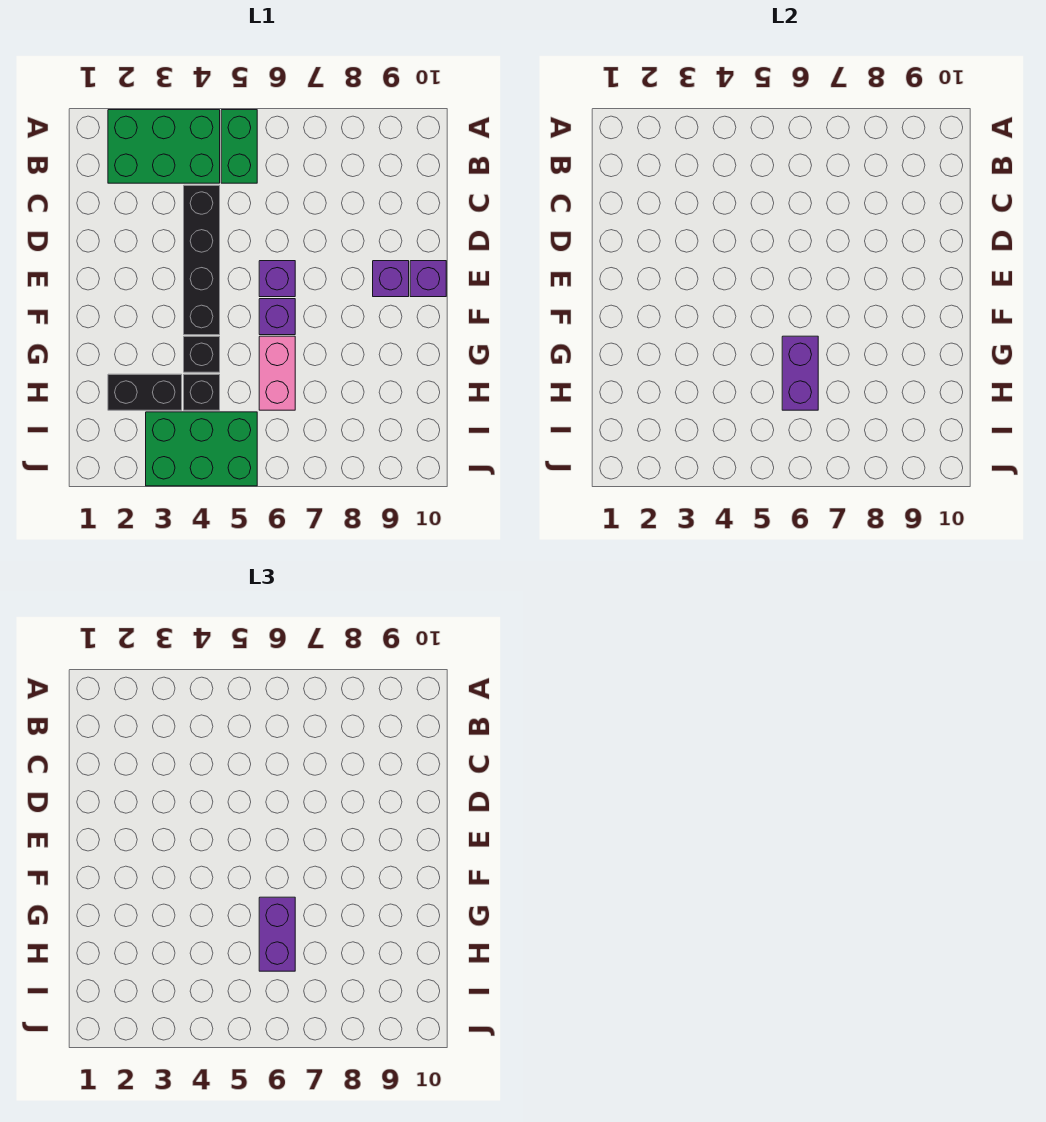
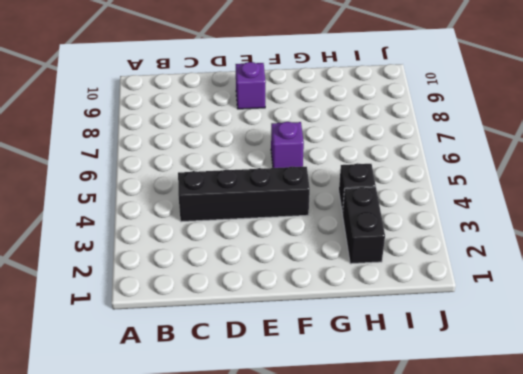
none -> green 2x3 brick [108,110,220,183]
none -> green 1x2 brick [221,110,257,183]
none -> purple 1x1 brick [259,261,295,297]

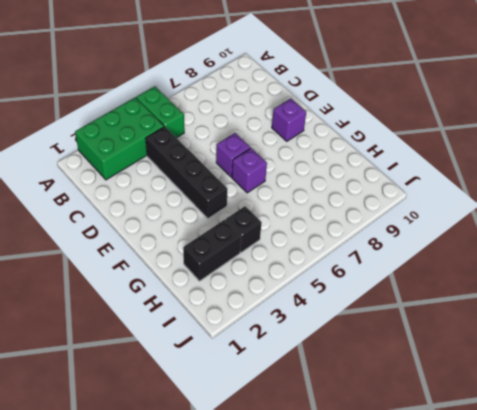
none -> purple 1x1 brick [410,261,446,297]
none -> black 1x1 brick [184,336,220,372]
none -> pink 1x2 brick [259,336,295,410]

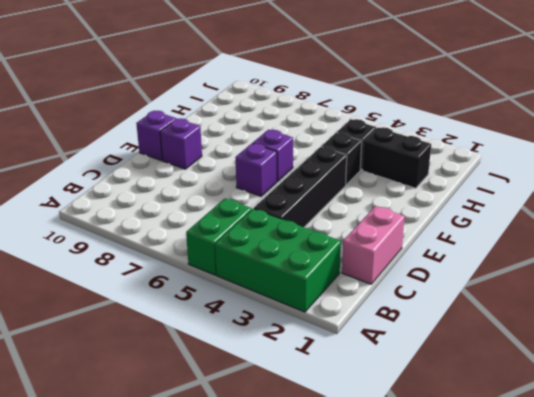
pink 1x2 brick [342,206,405,284] -> pink 1x2 brick moved to [259,336,295,410]
none -> green 2x3 brick [146,412,257,486]
none -> purple 1x2 brick [782,336,818,410]
none -> purple 1x2 brick [259,897,295,971]

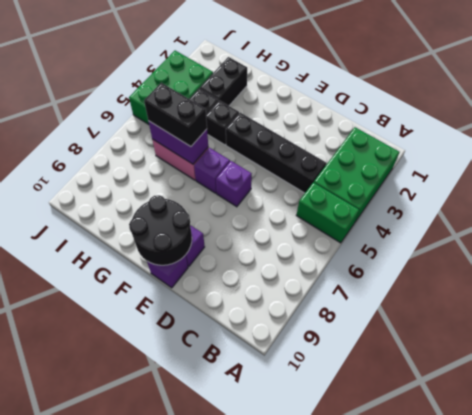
black 2x2 round brick [129,195,192,265] -> none
black 1x2 brick [144,83,207,147] -> purple 1x2 brick [259,897,295,971]

